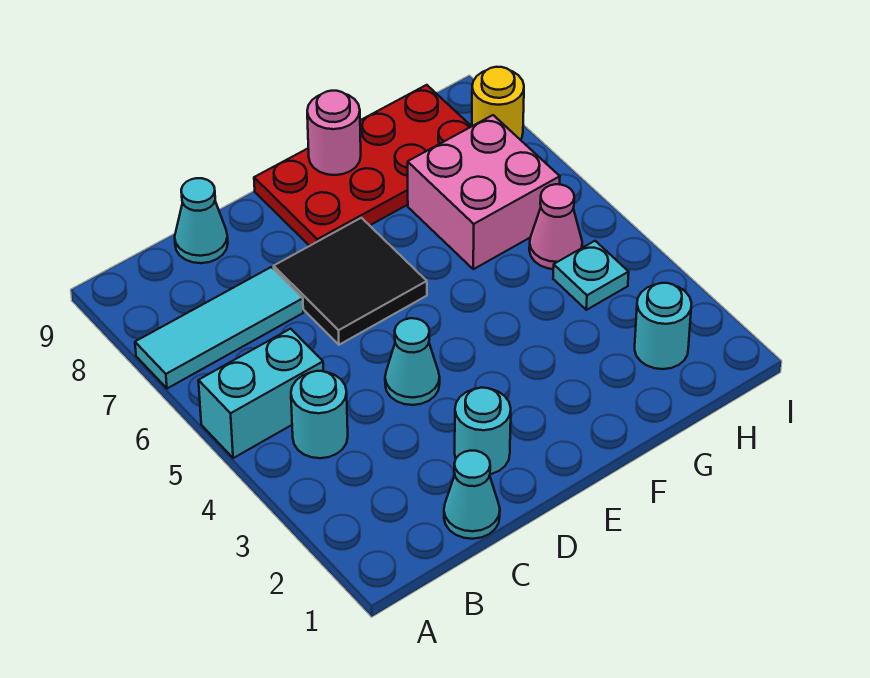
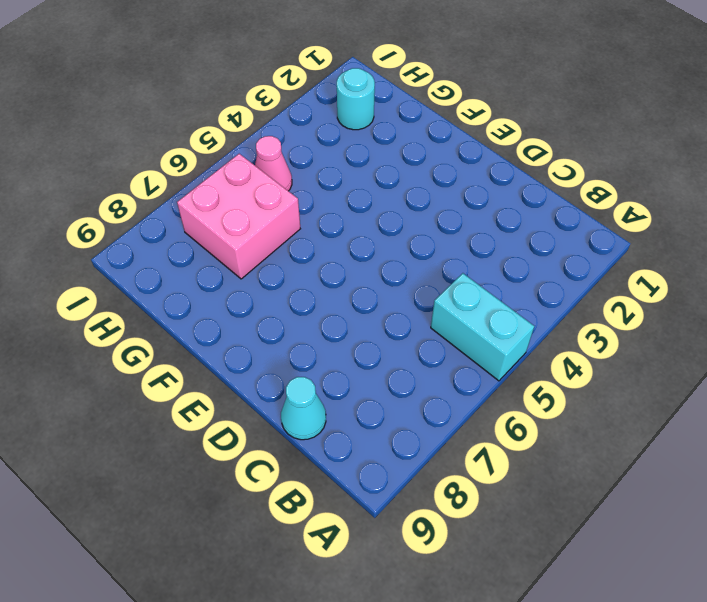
none -> cyan 1x3 tile [135,267,303,388]
none -> cyan 1x1 round brick [291,371,348,458]
none -> cyan 1x1 cone [444,451,500,539]

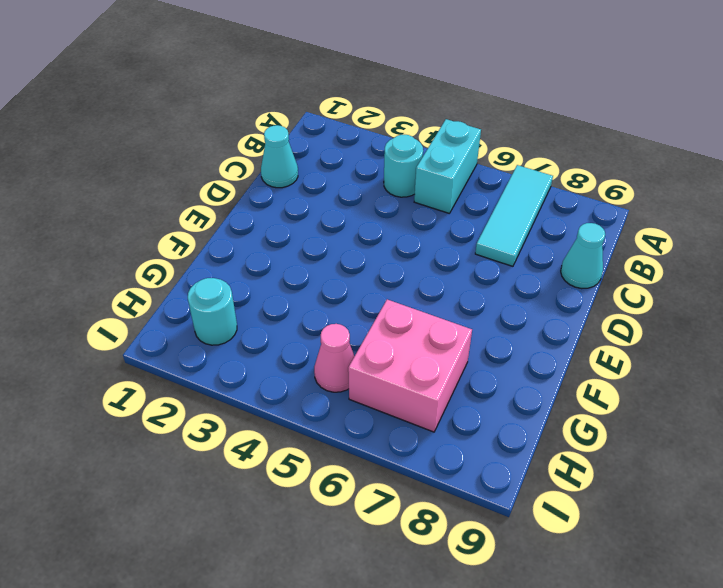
none -> cyan 1x1 round brick [455,388,511,474]
none -> cyan 1x1 cone [385,318,440,405]
none -> black 2x2 tile [274,218,427,345]

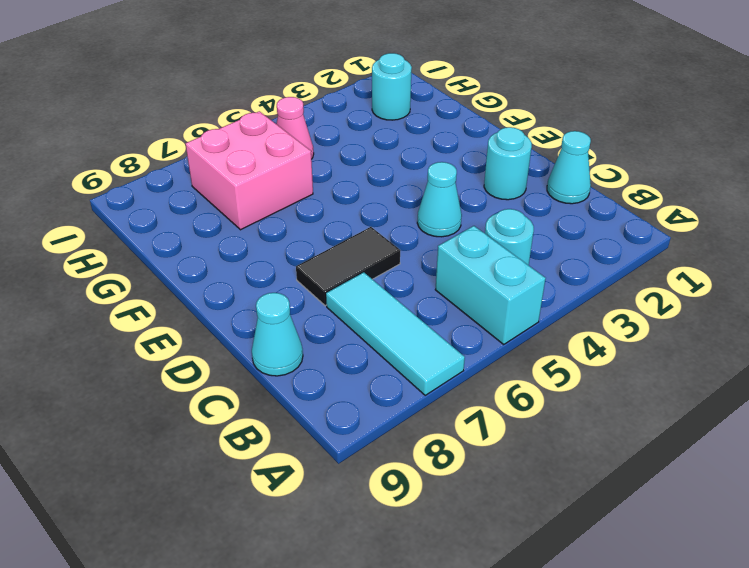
black 1x2 tile [296,227,400,306] -> black 2x2 tile [274,218,427,345]
none -> red 2x4 plate [254,85,472,246]
none -> cyan 1x1 plate [553,241,629,310]
none -> yellow 1x1 round brick [472,67,524,140]

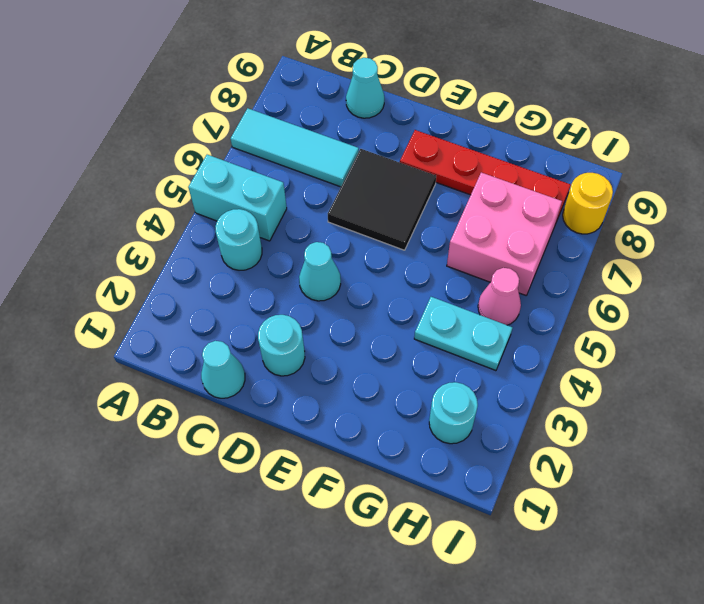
red 1x4 plate [400,130,571,222] -> red 2x4 plate [254,85,472,246]
cyan 1x2 plate [414,297,512,371] -> cyan 1x1 plate [553,241,629,310]
none -> pink 1x1 round brick [307,91,361,175]

